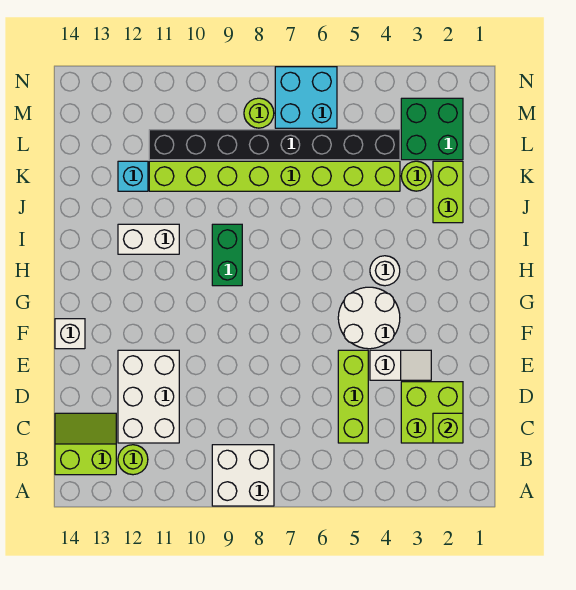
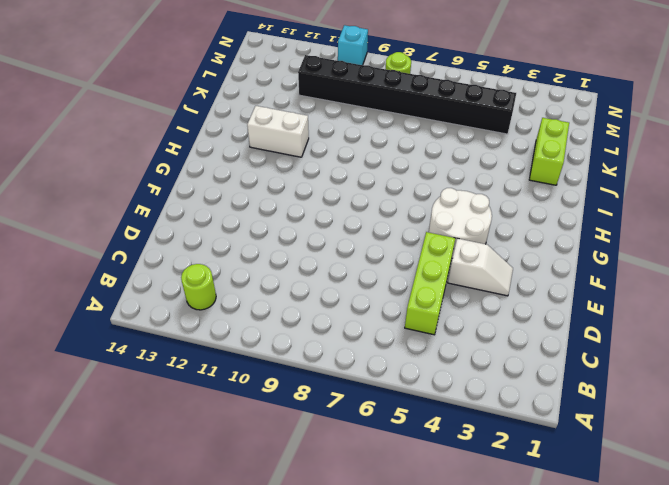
cyan 1x1 brick [338,25,368,65] -> cyan 1x1 brick moved to [118,161,148,191]
none -> white 2x2 brick [212,445,274,506]
none -> lime 2x2 slope [55,413,116,475]
none -> lime 2x2 brick [401,382,463,443]

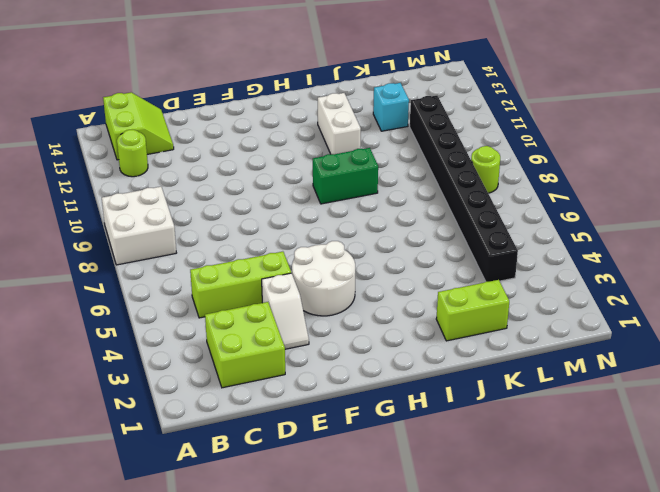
none -> white 2x3 brick [118,350,179,443]
none -> white 1x1 brick [55,319,85,349]
none -> white 1x1 round brick [370,256,400,286]

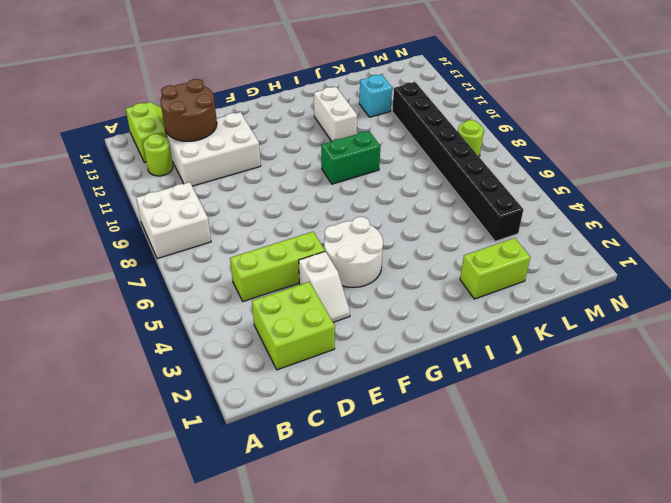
brown 2x2 round brick [160,79,217,141] -> none
none -> white 1x1 brick [55,319,85,349]
none -> white 1x1 round brick [370,256,400,286]
none -> lime 1x1 round brick [401,161,431,191]

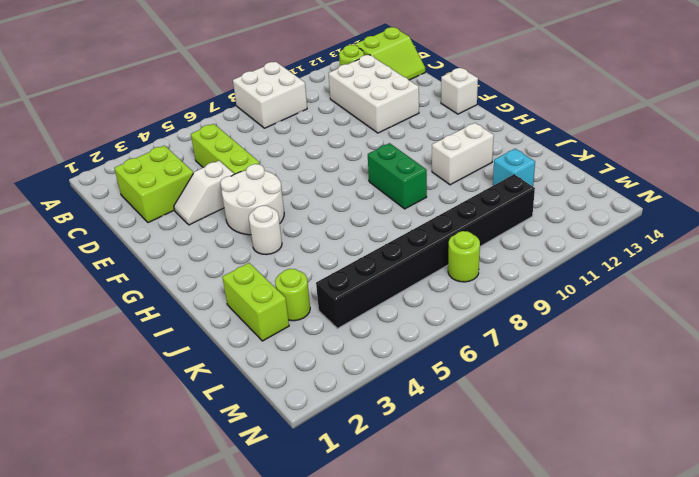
none -> lime 1x8 brick [149,161,400,191]
none -> green 2x2 brick [401,98,463,160]
none -> cyan 2x2 brick [275,67,337,128]

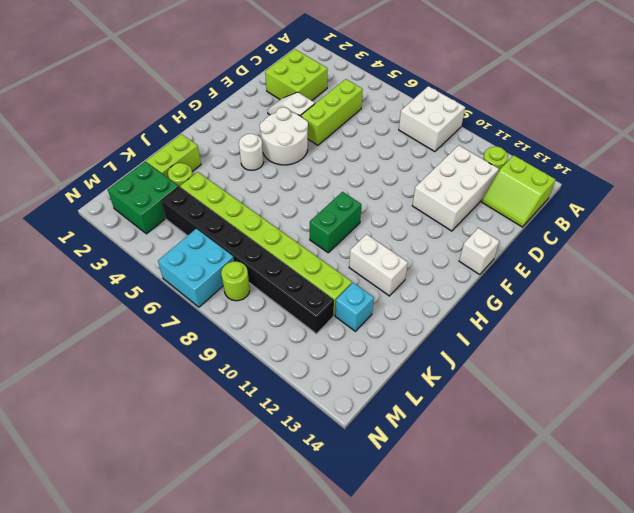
none -> lime 1x1 brick [433,413,463,443]

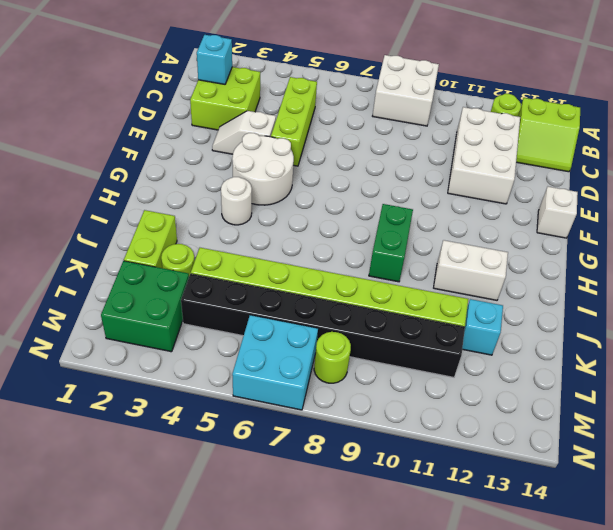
cyan 1x1 brick [197,35,232,84] -> lime 1x1 brick [433,413,463,443]

